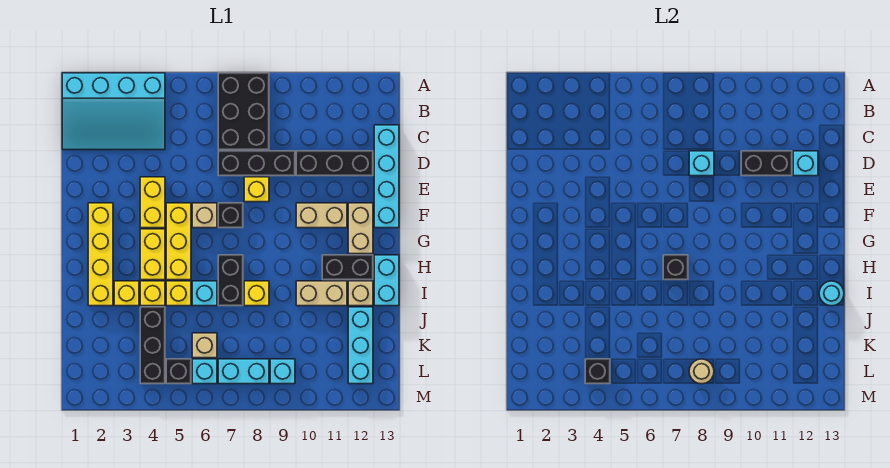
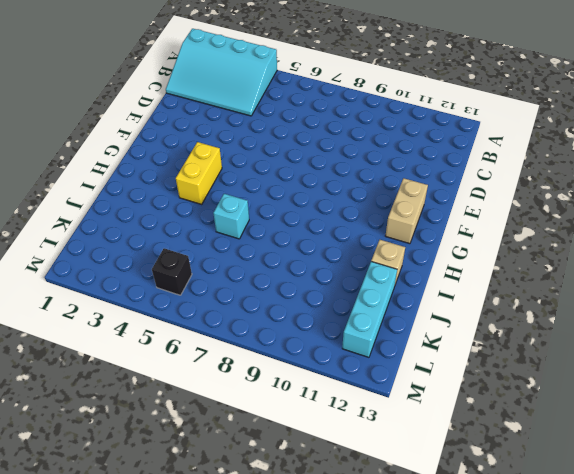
none -> black 2x3 brick [218,73,269,150]
none -> cyan 1x4 brick [374,125,399,228]
none -> black 1x3 brick [218,151,295,176]
none -> black 1x3 brick [296,151,373,176]

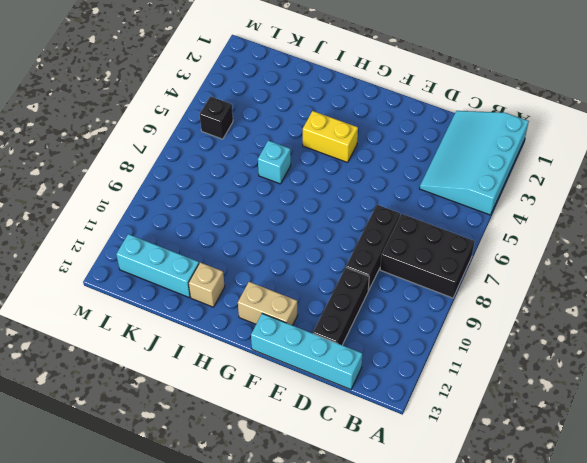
none -> yellow 1x2 brick [140,177,165,228]
none -> yellow 1x1 brick [244,177,269,202]
none -> yellow 1x4 brick [88,203,113,306]
none -> yellow 1x3 brick [166,203,191,280]

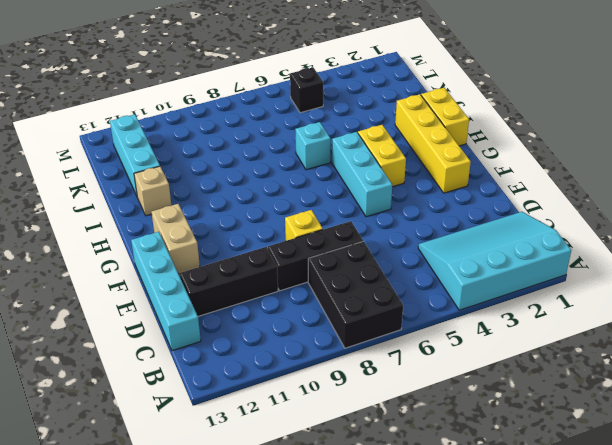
cyan 1x3 brick [332,132,392,217] -> yellow 1x3 brick [166,203,191,280]
yellow 1x2 brick [421,88,469,146] -> yellow 1x2 brick moved to [140,177,165,228]
none -> tan 1x1 brick [192,203,217,228]
none -> black 1x1 brick [218,203,243,228]
none -> tan 1x2 brick [296,203,347,228]
none -> black 1x2 brick [218,255,243,306]

